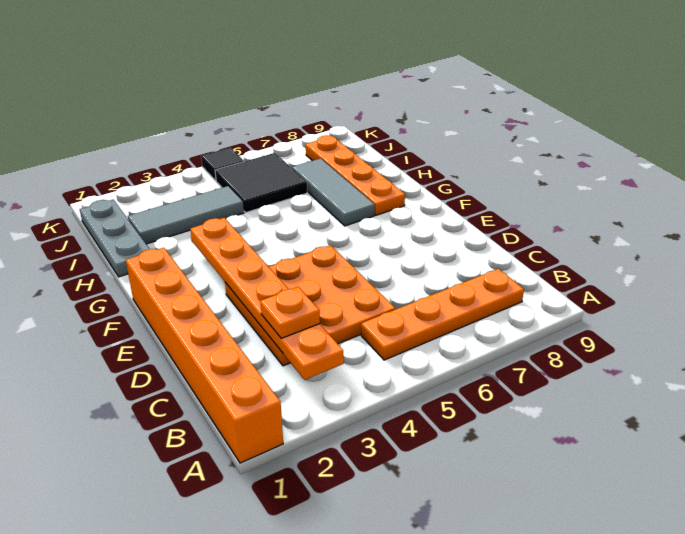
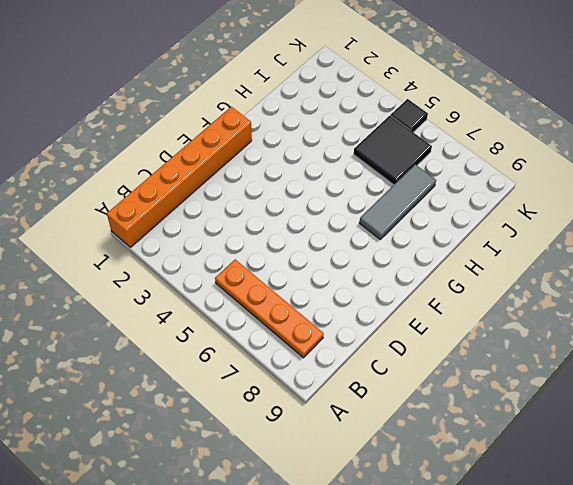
none -> orange 3x3 plate [225,245,395,366]
none -> orange 1x4 plate [306,136,405,215]

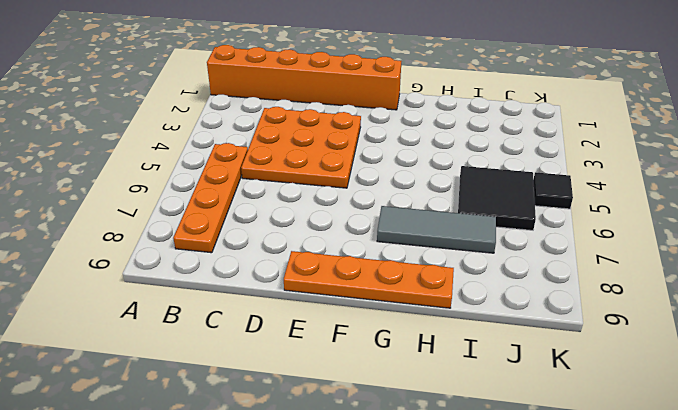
orange 1x4 plate [284,251,454,308] -> orange 1x4 plate moved to [306,136,405,215]
none -> grey 1x3 plate [80,200,149,277]
none -> grey 1x3 tile [128,186,244,244]

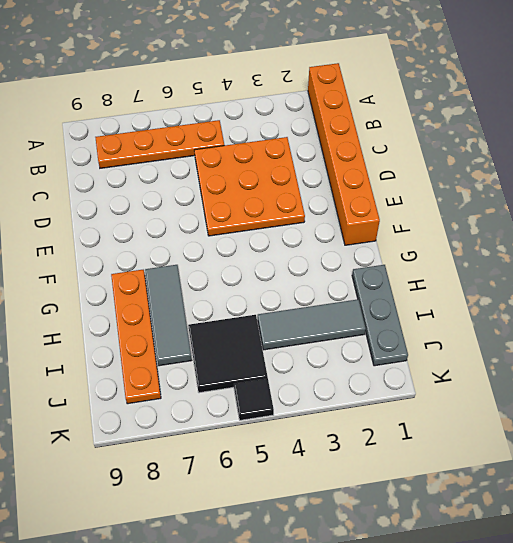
none -> orange 1x6 plate [190,218,344,380]
none -> orange 1x1 plate [260,287,320,338]

